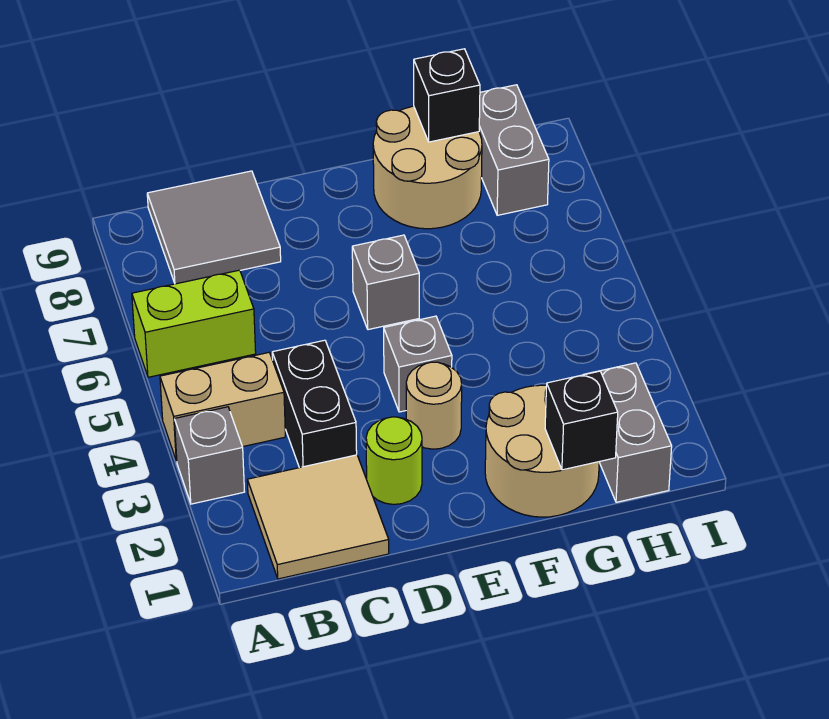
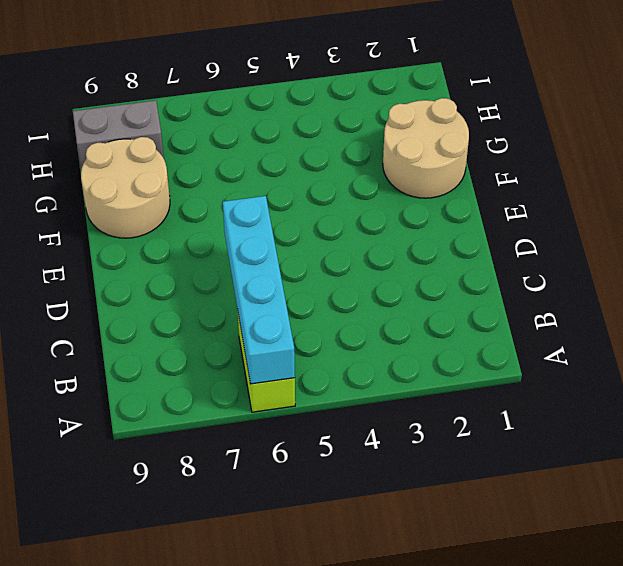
cyan 1x4 brick [223,196,295,384] -> none
none -> grey 1x1 brick [174,407,245,504]
none -> tan 1x2 brick [160,353,285,461]
none -> tan 2x2 tile [247,455,389,579]

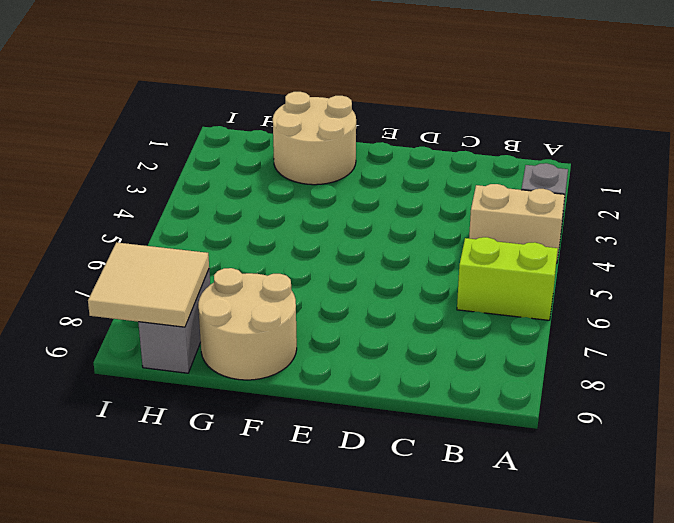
tan 2x2 tile [88,242,209,327] -> tan 2x2 tile moved to [247,455,389,579]
none -> grey 2x2 tile [147,171,281,284]
none -> black 1x2 brick [272,340,357,468]
none -> lime 1x1 round brick [366,417,422,504]

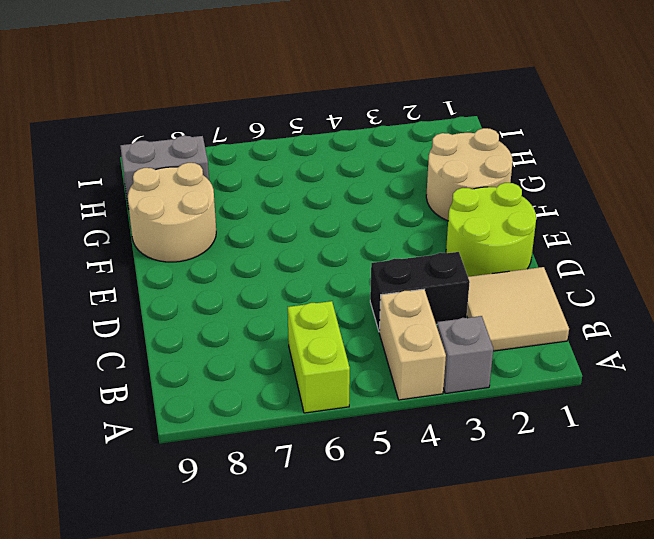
lime 2x2 round brick [446,183,536,277] -> lime 1x1 round brick [366,417,422,504]
none -> grey 2x2 tile [147,171,281,284]
none -> tan 1x1 round brick [406,362,462,449]
none -> grey 1x1 brick [384,316,452,412]

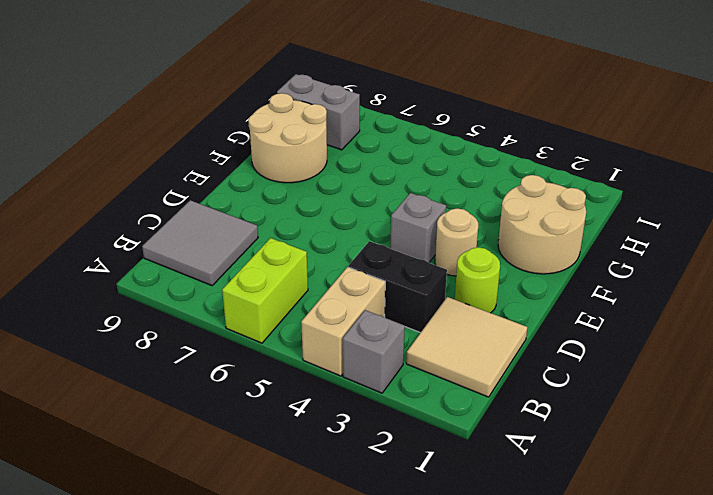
none -> grey 1x1 brick [352,235,419,330]
none -> grey 1x2 brick [584,363,672,502]
none -> black 1x1 brick [545,371,618,470]

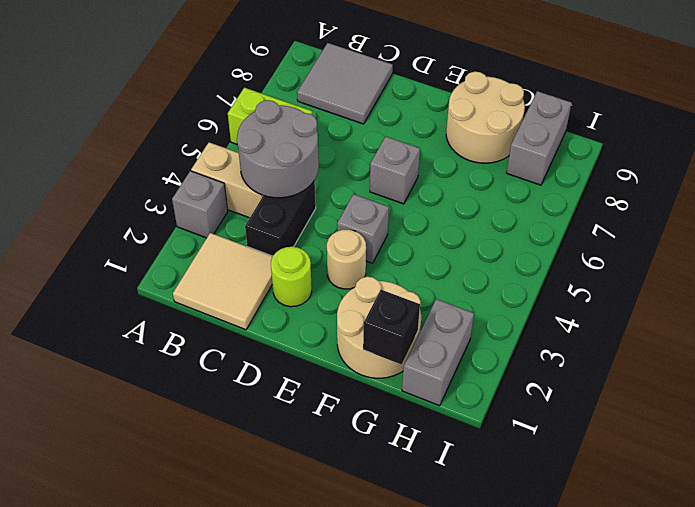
grey 2x2 round brick [237,100,319,198] -> none
none -> black 1x1 brick [414,49,480,142]

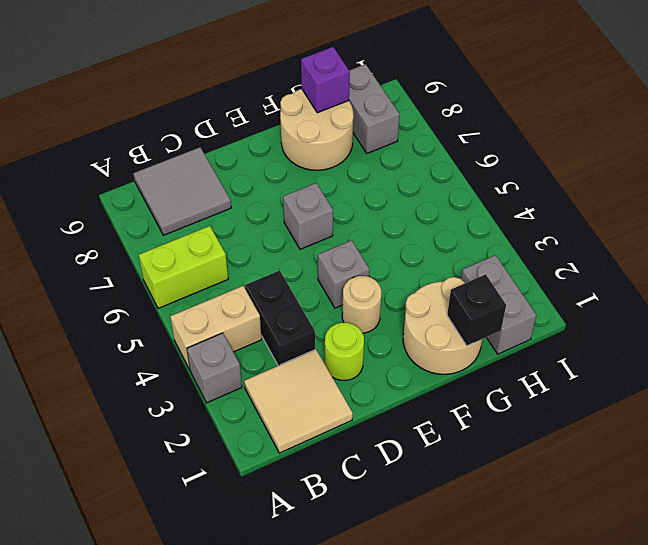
purple 1x1 brick [301,47,350,113] -> black 1x1 brick [414,49,480,142]

